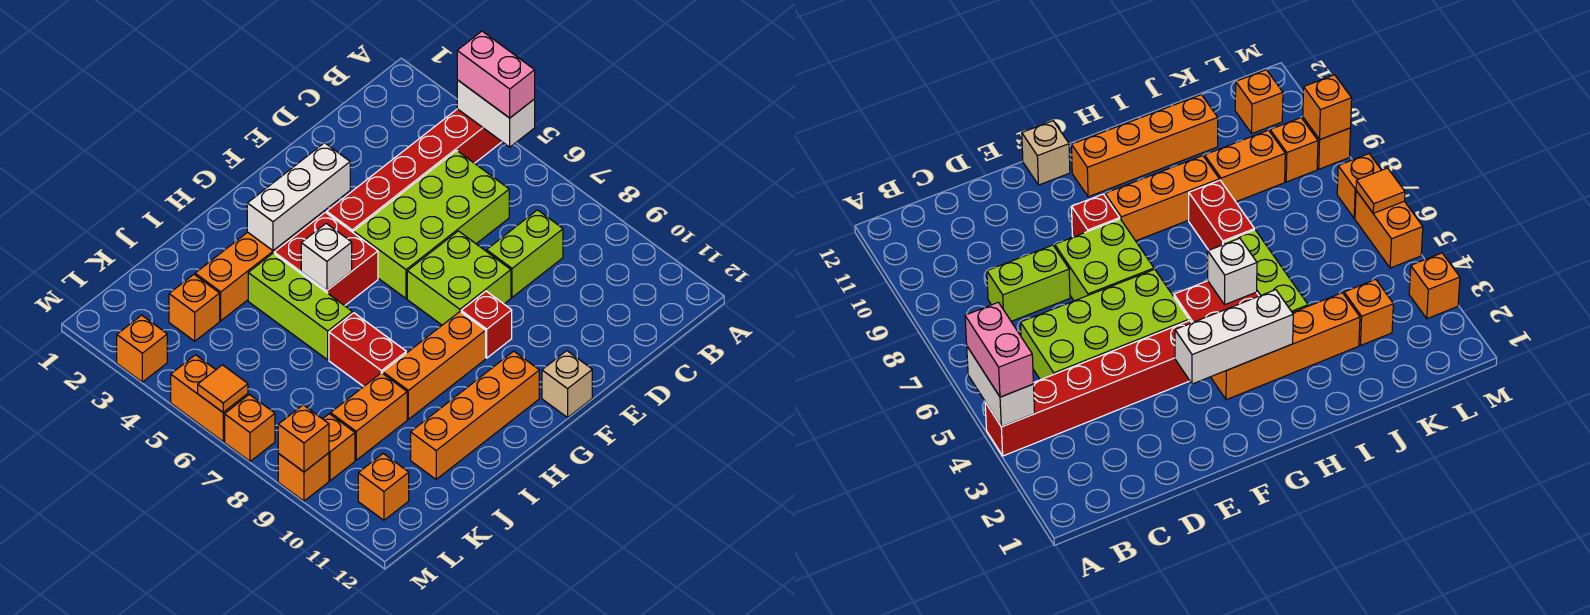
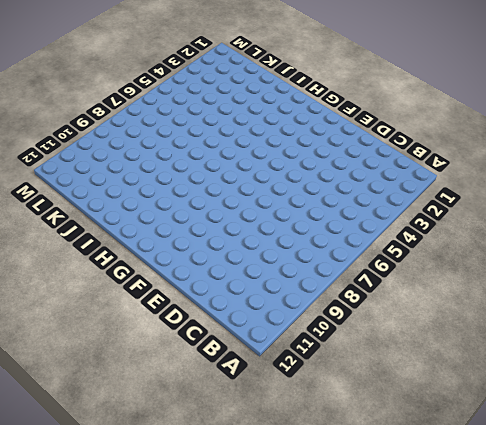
none -> red 1x6 brick [327,109,502,233]
none -> lime 2x4 brick [354,150,509,298]
none -> lime 1x2 brick [487,210,563,297]

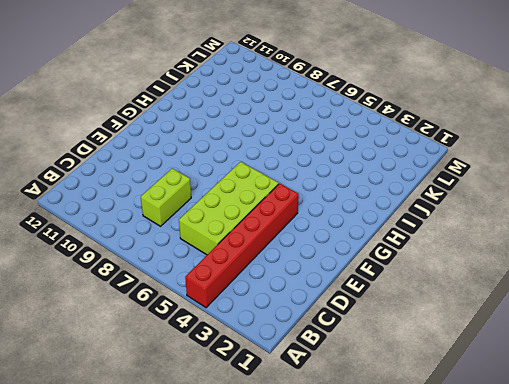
none -> lime 2x2 brick [407,231,511,325]
none -> red 1x1 brick [461,291,512,358]
none -> tan 1x1 brick [542,351,592,417]

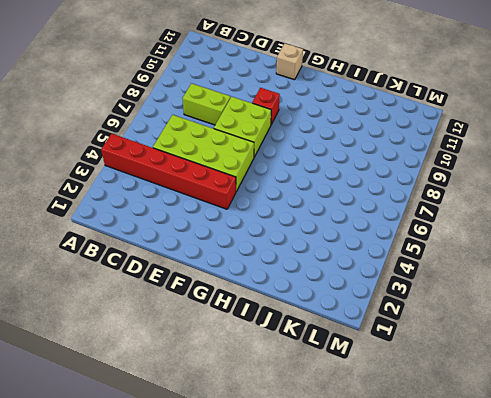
none -> orange 1x4 brick [195,211,324,321]
none -> red 2x2 brick [274,212,378,306]
none -> orange 1x3 brick [383,312,486,419]

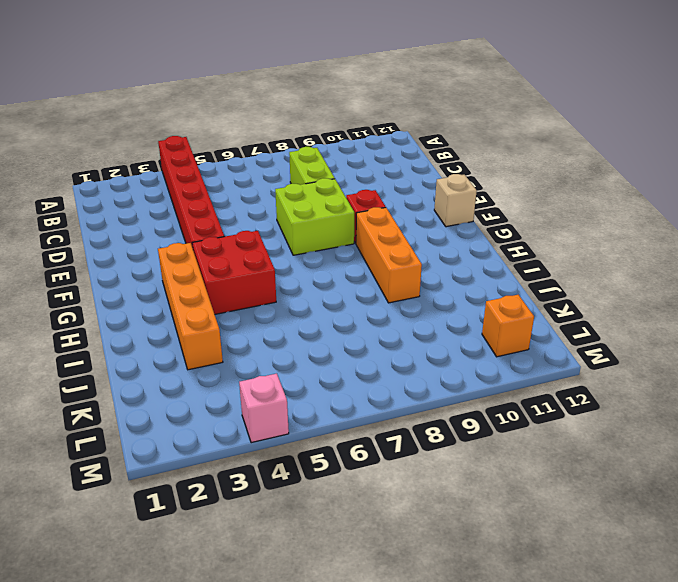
pink 1x1 brick [239,374,289,443] -> none
none -> lime 2x4 brick [354,150,509,298]
none -> orange 1x4 brick [411,351,539,479]
none -> lime 1x3 brick [248,253,353,360]

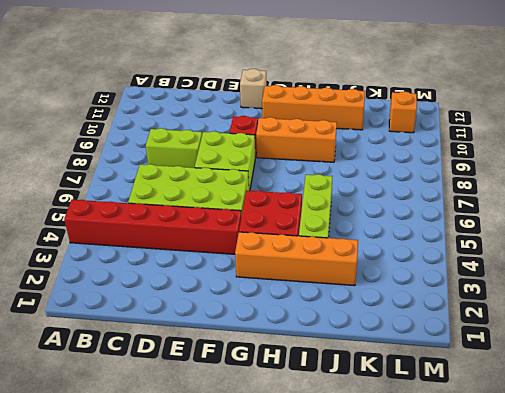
none -> red 1x2 brick [329,313,406,386]
none -> orange 1x2 brick [331,373,407,460]
none -> orange 1x1 brick [169,274,220,341]

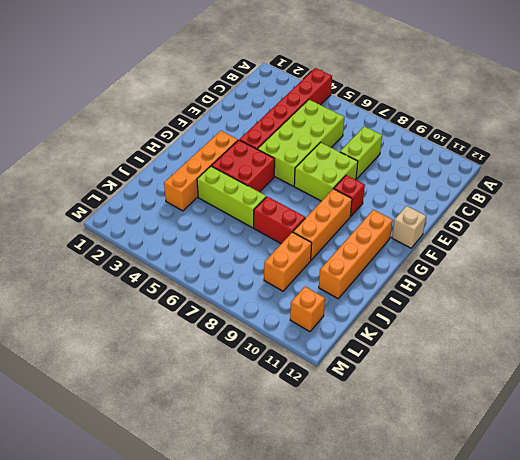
none -> orange 1x1 brick [169,274,220,341]
none -> orange 1x1 brick [323,414,355,481]
none -> orange 1x1 brick [117,315,167,382]

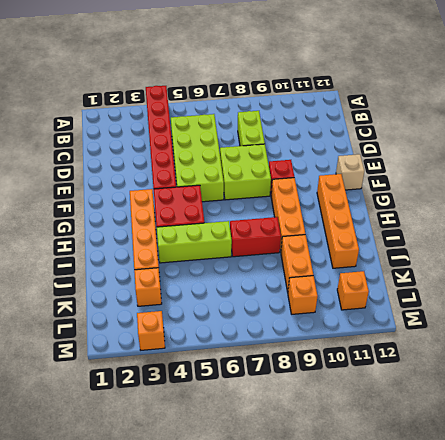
none -> orange 1x2 brick [171,355,248,442]
none -> orange 1x1 brick [225,395,275,461]
none -> orange 1x1 brick [278,453,329,501]

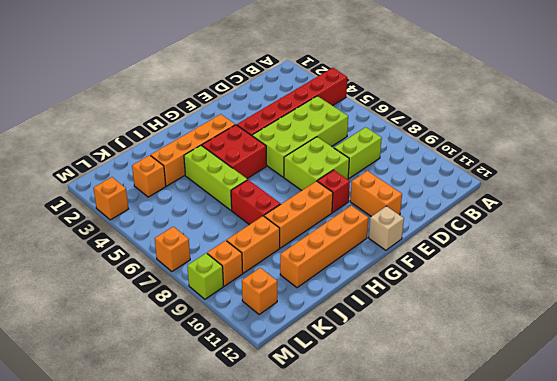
orange 1x2 brick [350,171,402,217] -> orange 1x2 brick moved to [171,355,248,442]
lime 1x1 brick [187,253,223,299] -> orange 1x1 brick [278,453,329,501]
none -> white 1x2 brick [457,80,535,147]
none -> white 1x3 brick [247,143,350,251]
none -> white 1x1 brick [301,223,352,290]

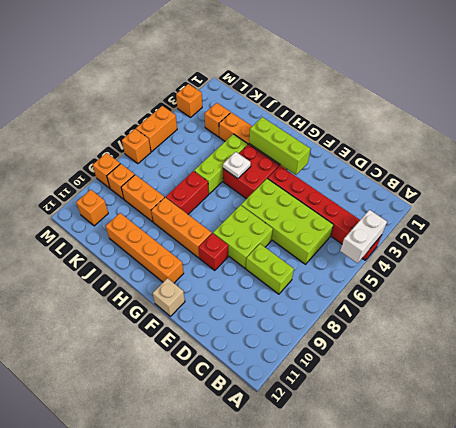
lime 1x3 brick [249,117,310,175] -> white 1x3 brick [247,143,350,251]
white 1x1 plate [223,152,251,179] -> white 1x1 brick [301,223,352,290]
none -> orange 1x1 tile [198,365,248,412]
none -> orange 1x1 brick [278,405,329,472]
none -> pink 1x2 brick [457,31,535,118]

